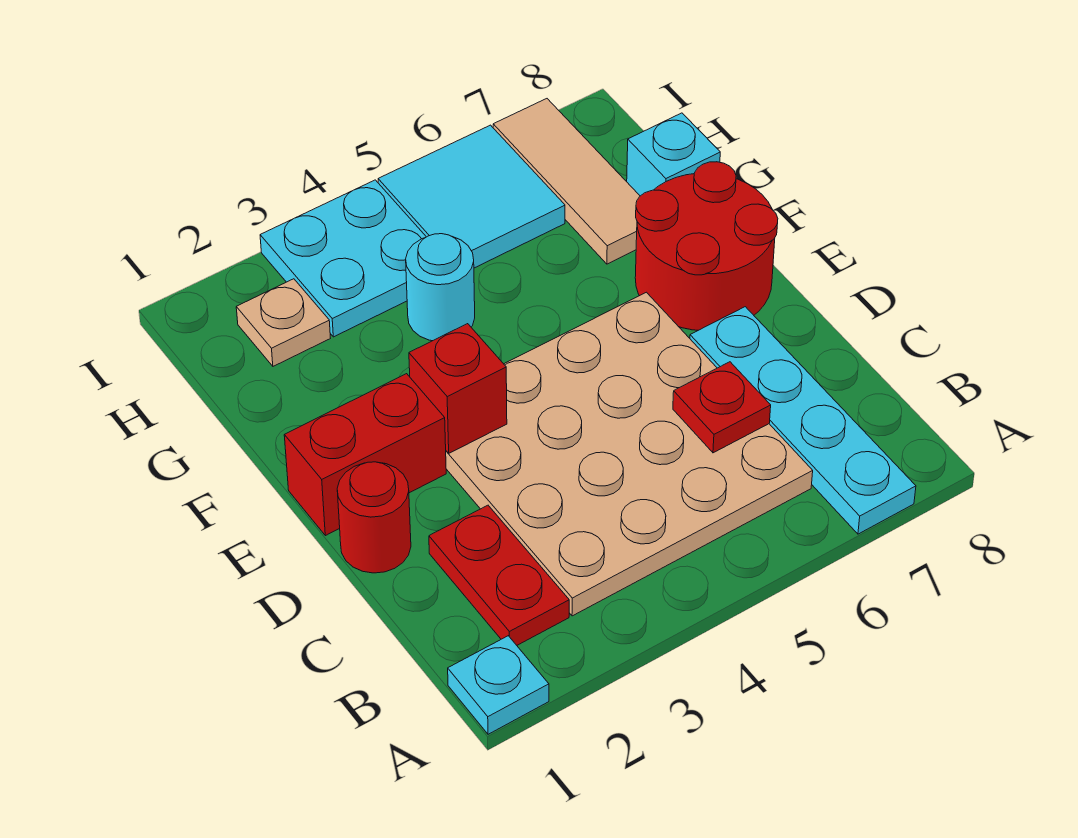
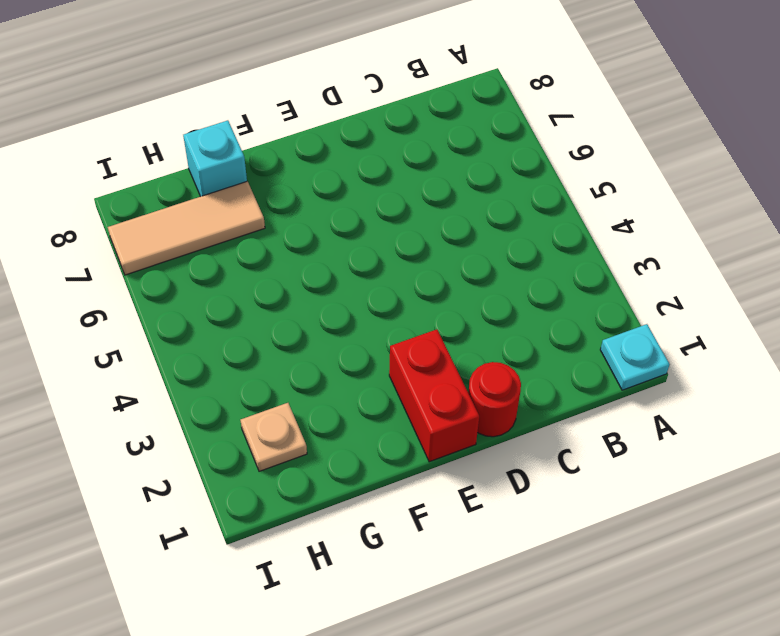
none -> cyan 1x4 plate [690,307,916,534]
none -> red 1x2 plate [429,505,569,645]
none -> tan 4x4 plate [446,292,813,616]

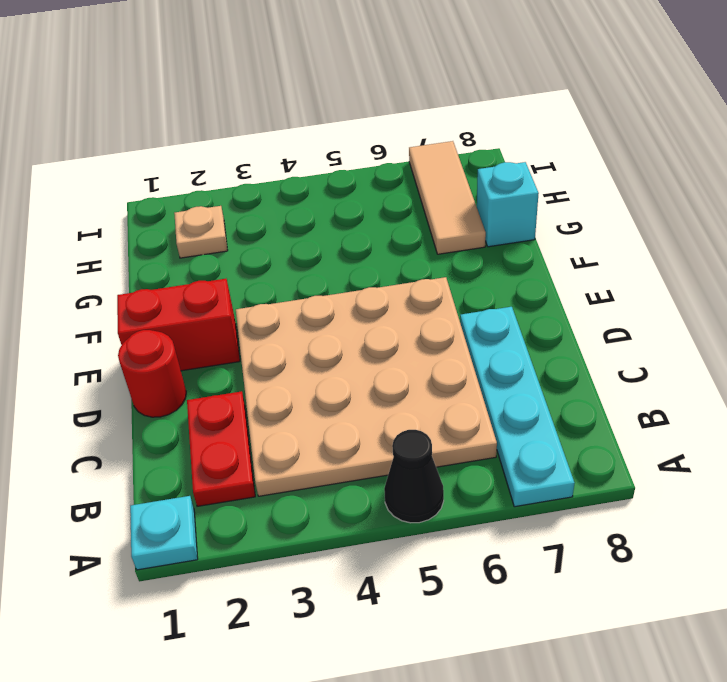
black 1x1 cone [384,430,444,523] -> none
none -> red 2x2 round brick [635,162,778,330]
none -> cyan 1x1 round brick [406,234,475,341]
none -> cyan 2x2 plate [260,180,426,337]

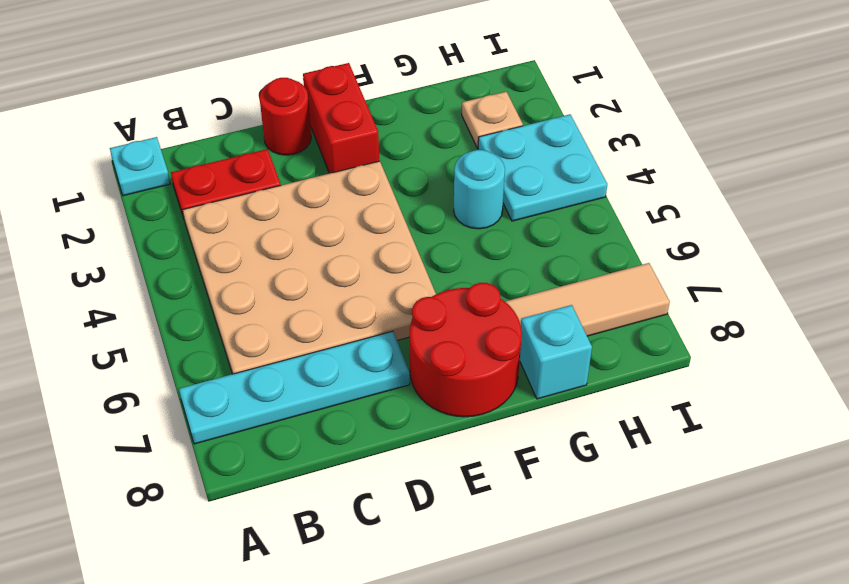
none -> cyan 2x2 tile [378,125,565,268]
none -> red 1x1 plate [673,362,771,453]
none -> red 1x1 brick [409,324,507,453]

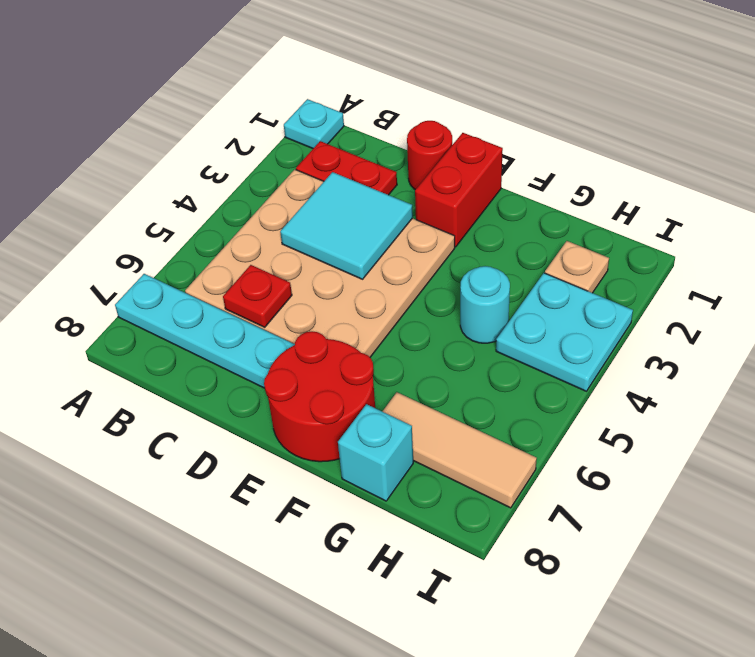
cyan 2x2 tile [280,172,413,279] -> cyan 2x2 tile moved to [378,125,565,268]
none -> red 1x1 brick [409,324,507,453]

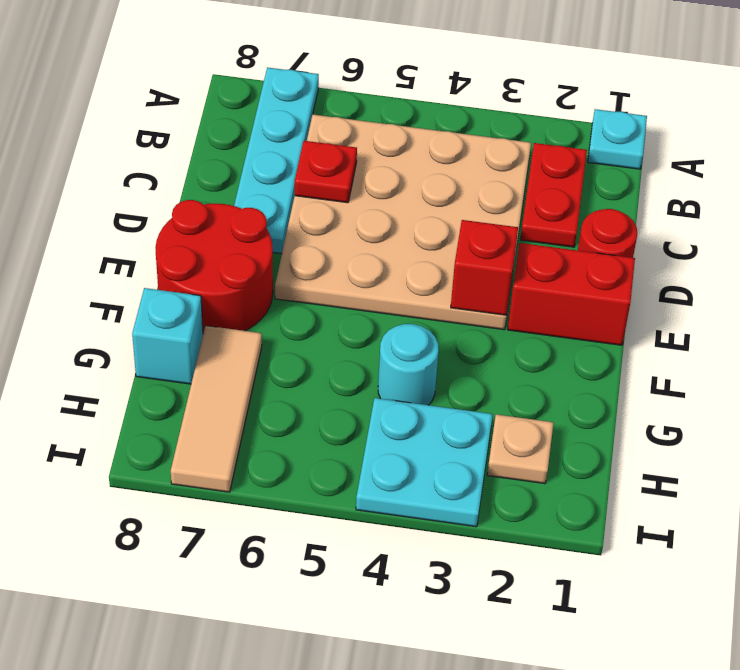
none -> cyan 2x2 tile [378,125,565,268]

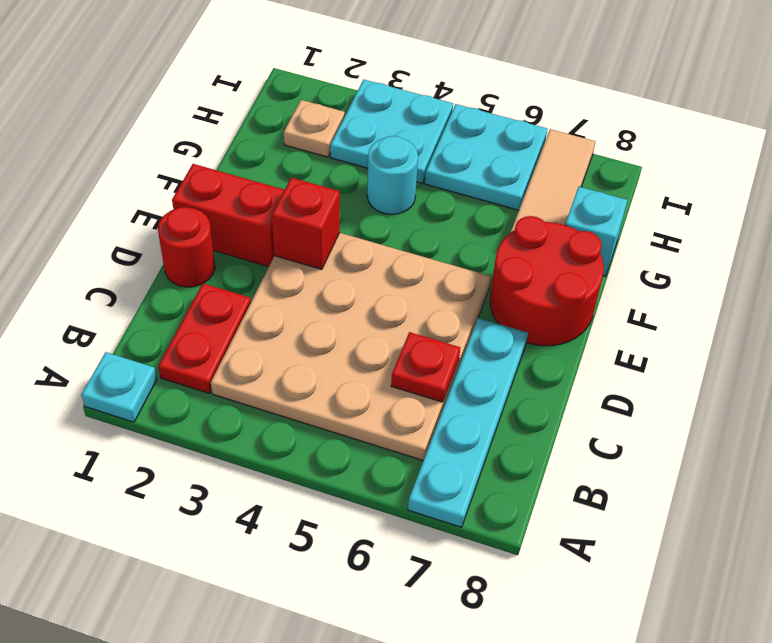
cyan 2x2 plate [425,104,547,210] -> cyan 2x2 tile [378,125,565,268]

